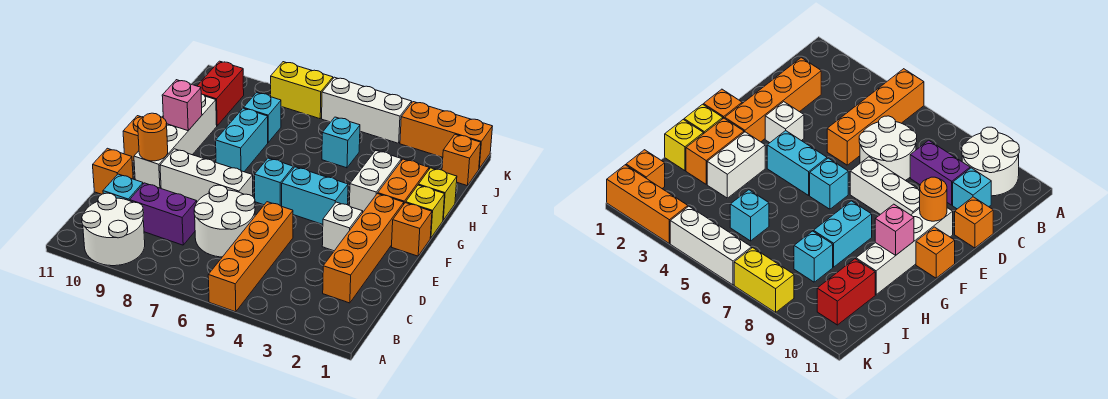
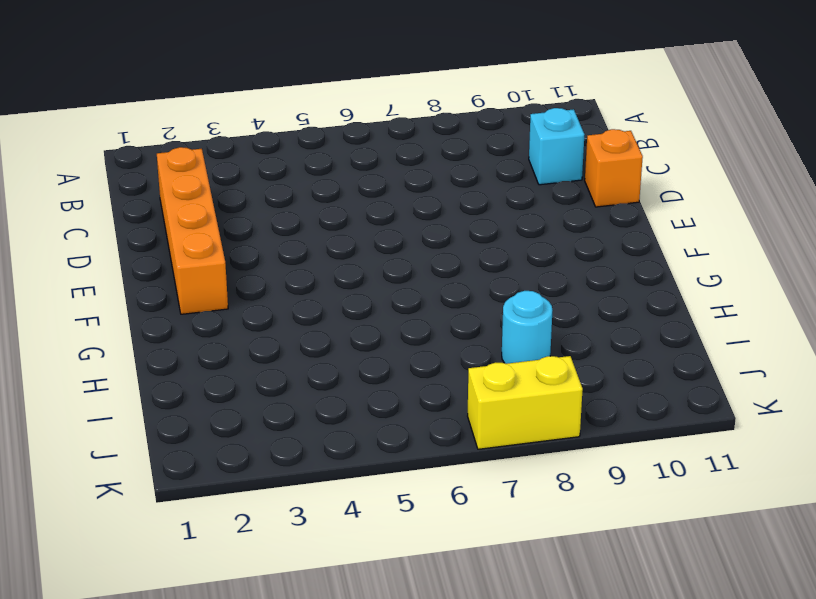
cyan 1x1 round brick [502,291,552,364] -> cyan 1x1 brick [244,92,281,142]
none -> orange 1x4 brick [208,202,293,312]
none -> white 2x2 round brick [82,193,145,266]
none -> white 2x2 round brick [194,185,255,257]

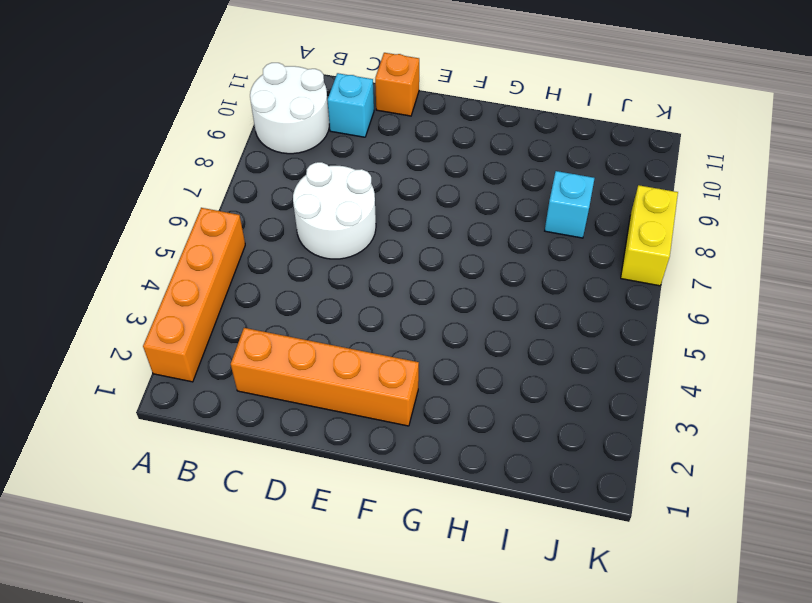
orange 1x4 brick [143,208,245,382] -> orange 1x4 brick turned to [208,202,293,312]
none -> purple 1x2 brick [130,183,197,245]
none -> white 1x1 brick [322,202,363,251]
none -> white 1x3 brick [160,149,253,202]

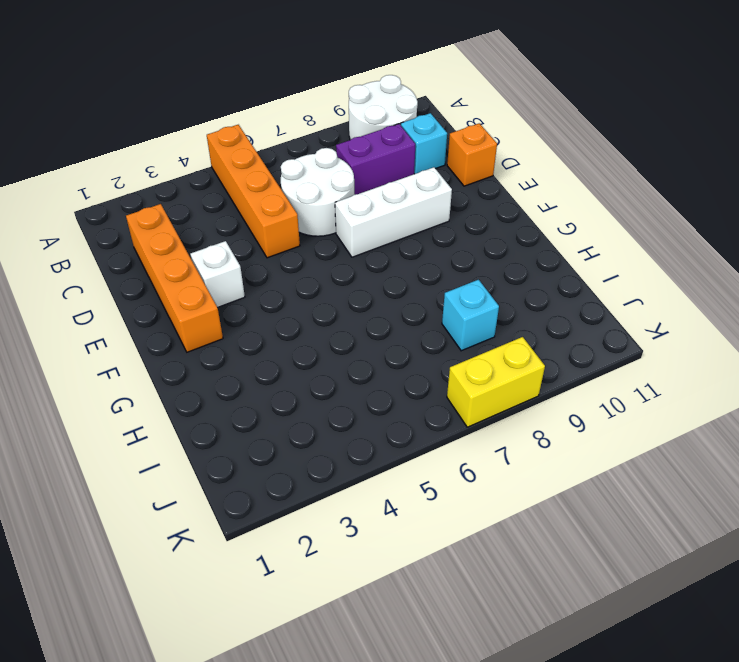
none -> white 1x4 brick [134,94,217,188]
none -> orange 1x1 brick [392,203,432,256]
none -> cyan 1x2 brick [282,167,348,224]

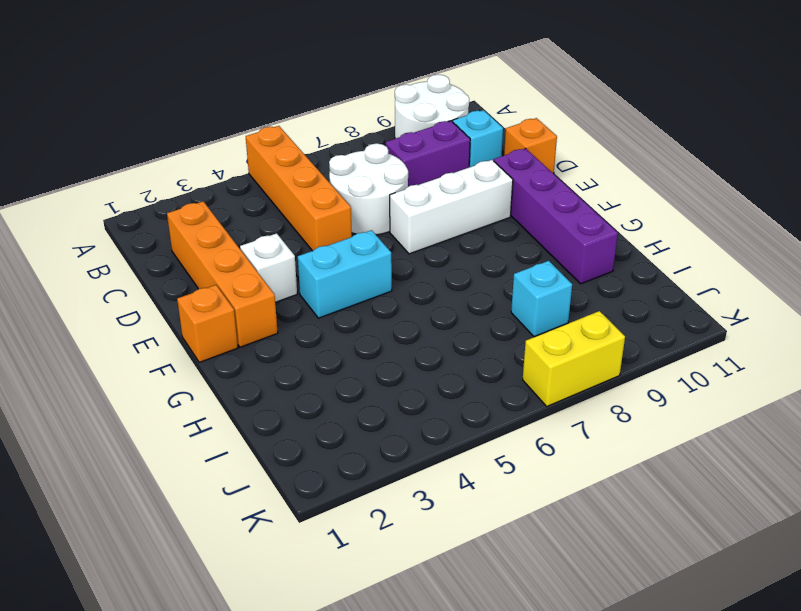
purple 1x4 brick [494,148,618,284] -> white 1x4 brick [134,94,217,188]
none -> cyan 1x1 brick [255,158,294,206]
none -> orange 1x1 brick [123,116,143,161]
none -> yellow 1x1 brick [406,185,445,238]

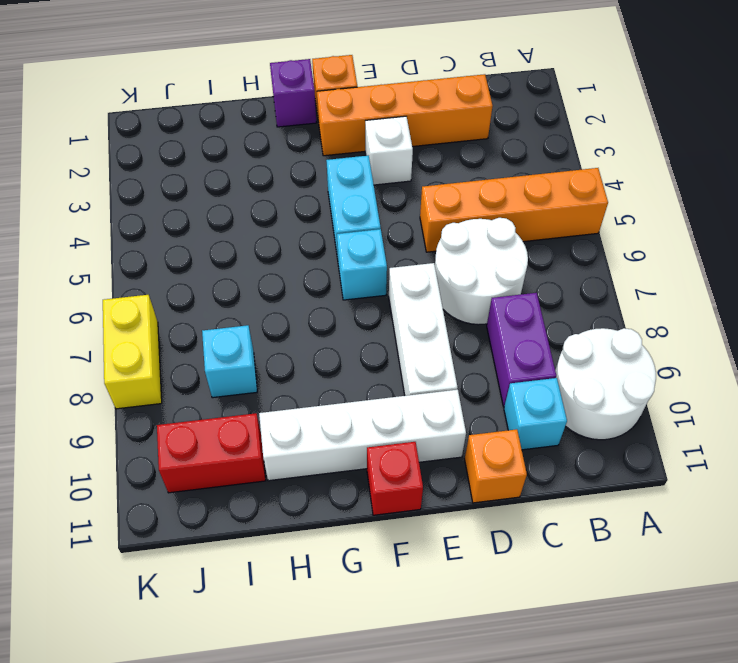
red 1x1 brick [367,442,423,515] -> orange 1x1 brick [123,116,143,161]
purple 1x1 brick [270,59,316,127] -> yellow 1x1 brick [406,185,445,238]
none -> orange 1x2 brick [378,159,429,203]
none -> white 1x2 brick [349,151,402,212]
none -> cyan 1x2 brick [216,108,268,172]

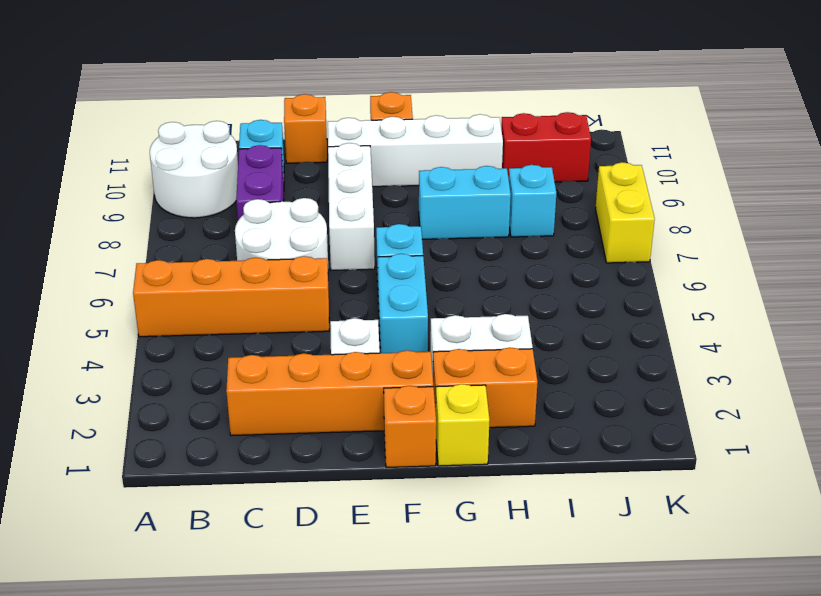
none -> yellow 1x1 brick [419,168,457,220]
none -> cyan 1x1 brick [322,117,360,168]
none -> orange 1x1 brick [442,134,481,186]

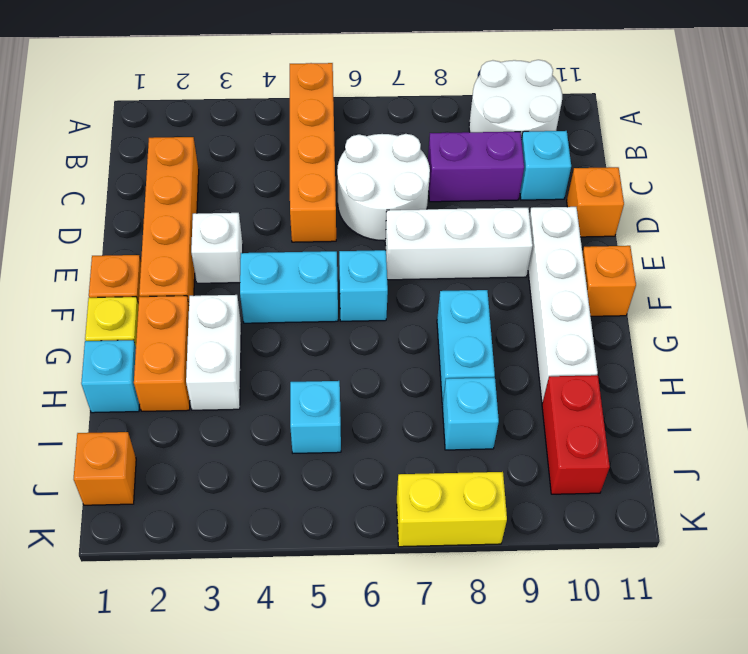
cyan 1x1 brick [81,340,140,413] -> yellow 1x1 brick [419,168,457,220]
none -> orange 1x3 brick [400,102,493,169]
none -> white 1x3 brick [322,77,412,143]
none -> orange 1x1 round brick [138,113,168,161]

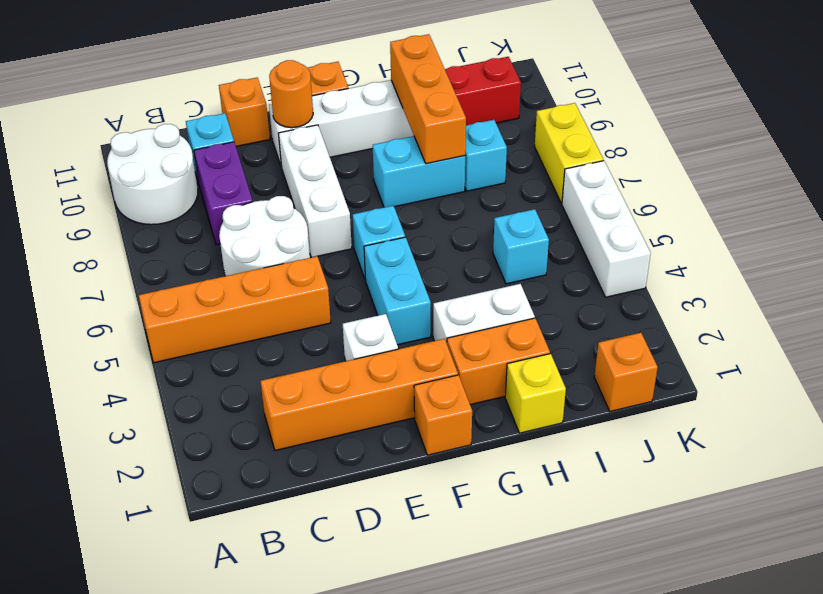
orange 1x3 brick [390,34,466,164] -> orange 1x3 brick moved to [400,102,493,169]
none -> yellow 1x1 brick [406,185,445,238]
none -> pink 1x1 brick [162,80,202,131]

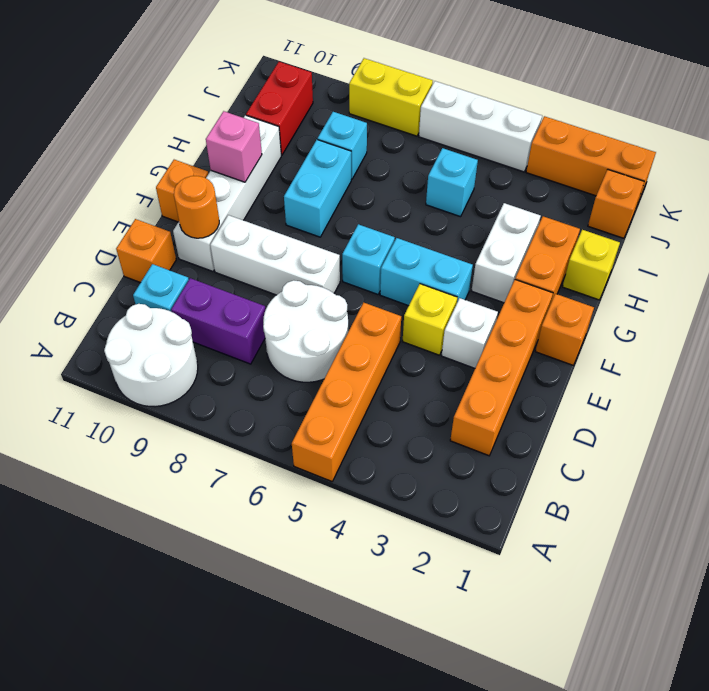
yellow 1x1 brick [403,284,457,355] -> yellow 1x1 brick moved to [406,185,445,238]

